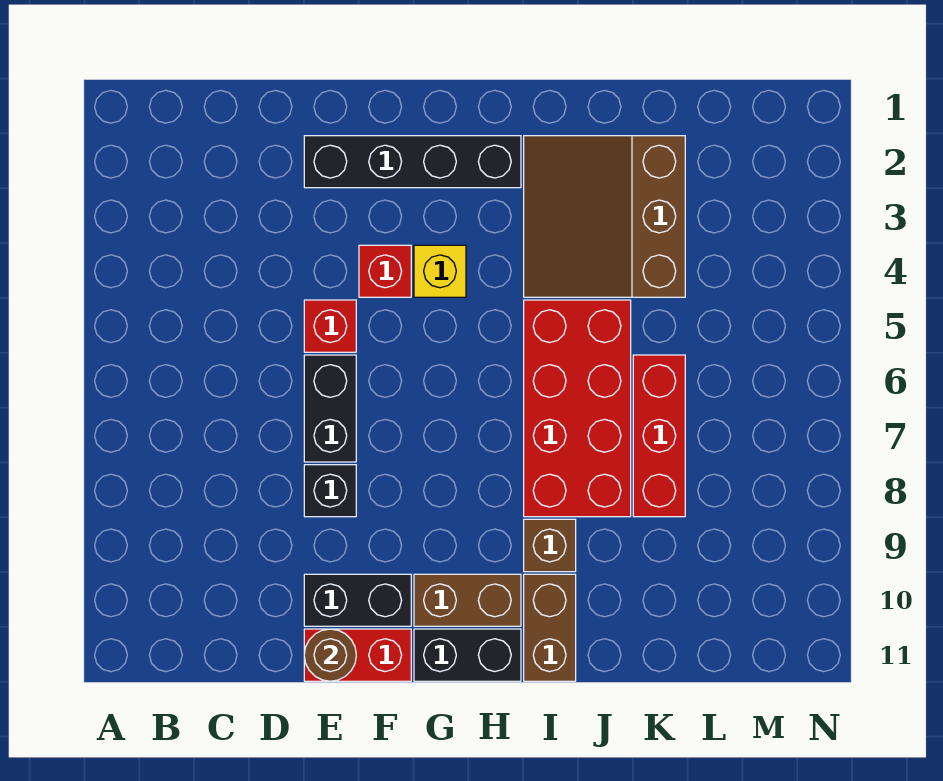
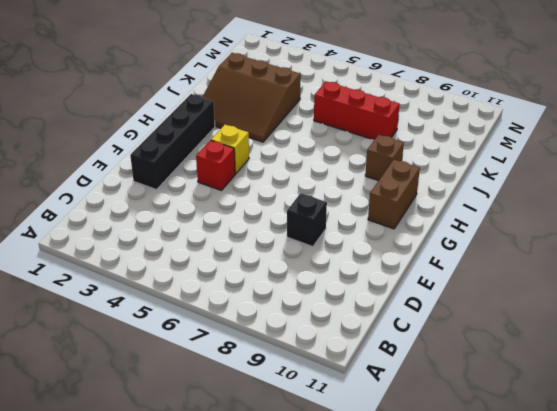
none -> red 1x1 brick [304,300,356,352]
none -> black 1x2 brick [304,355,356,462]
none -> black 1x2 brick [304,574,411,626]

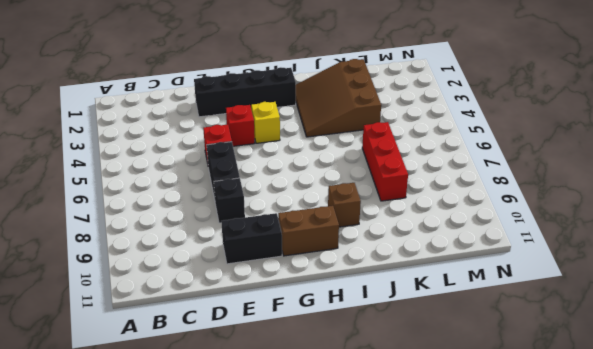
none -> red 1x2 brick [304,629,411,681]
none -> black 1x2 brick [414,629,521,681]
none -> red 2x4 brick [524,300,631,517]

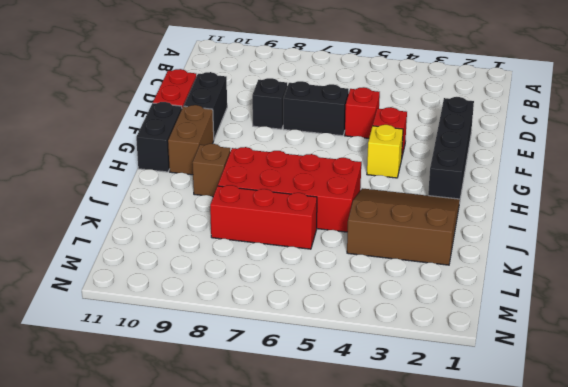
none -> brown 1x2 brick [524,574,576,681]
none -> brown 1x1 round brick [304,629,356,681]

